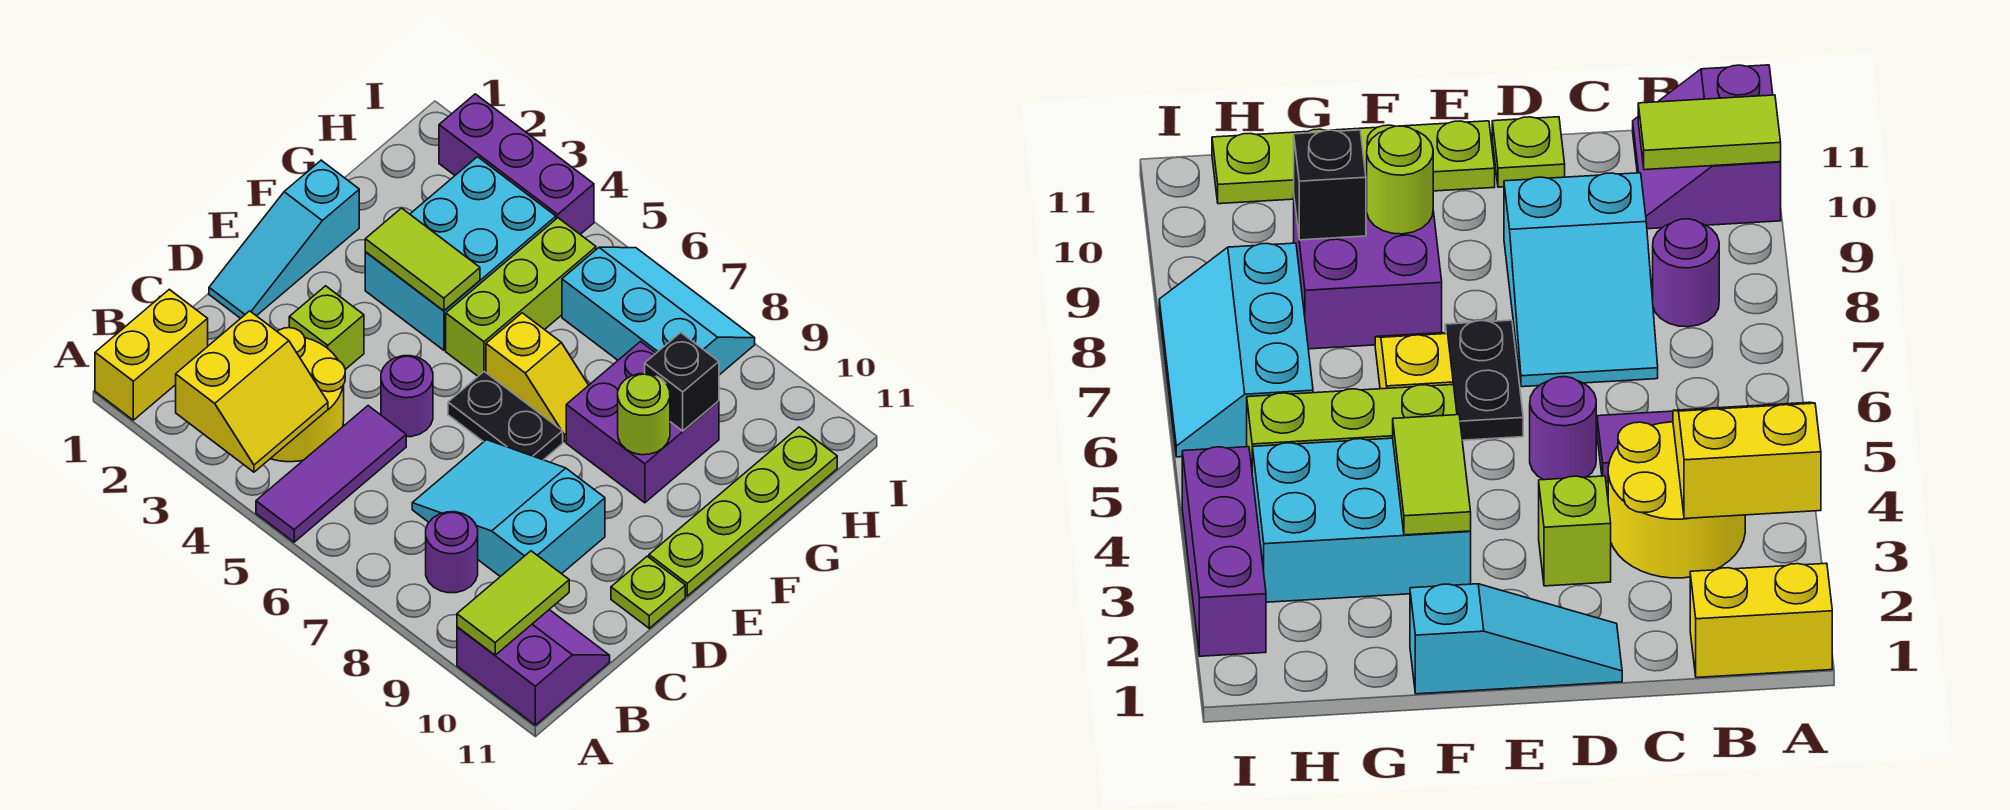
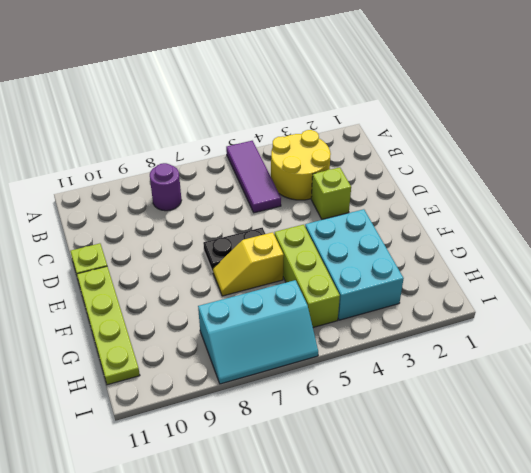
none -> yellow 1x2 brick [95,289,208,420]
none -> purple 2x2 slope [457,610,610,725]
none -> cyan 2x3 slope [412,440,605,577]

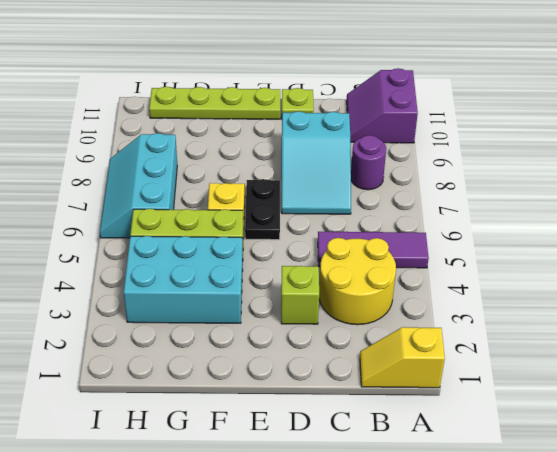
yellow 1x2 slope [360,327,445,388] -> yellow 1x2 brick [95,289,208,420]
none -> cyan 1x3 slope [209,160,359,318]
none -> purple 1x1 round brick [381,356,433,437]
none -> purple 2x2 brick [566,342,719,503]

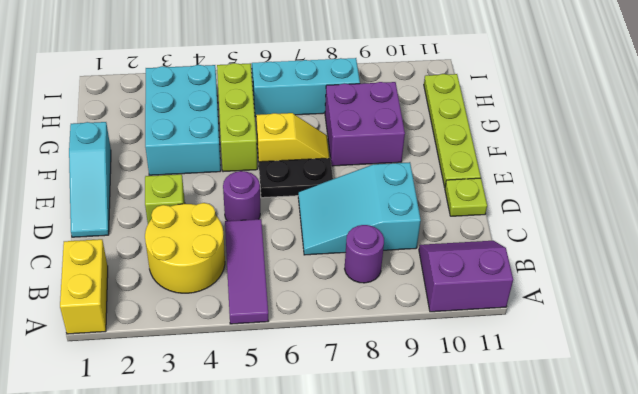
none -> purple 1x3 brick [439,94,594,234]
none -> yellow 2x2 slope [176,311,328,472]
none -> lime 1x2 tile [457,551,569,655]

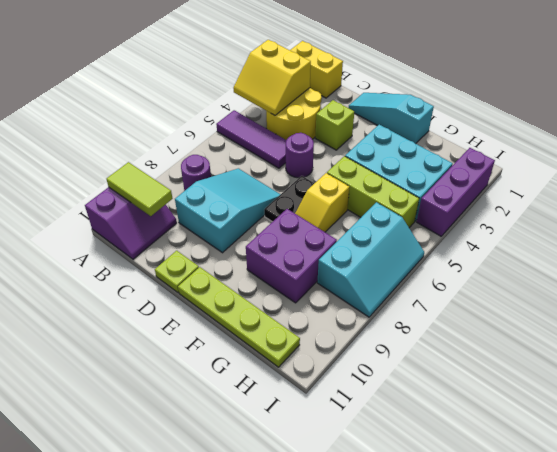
none -> lime 1x2 tile [365,208,480,311]
none -> lime 1x1 round brick [618,374,670,455]
none -> black 1x1 brick [645,333,719,431]

